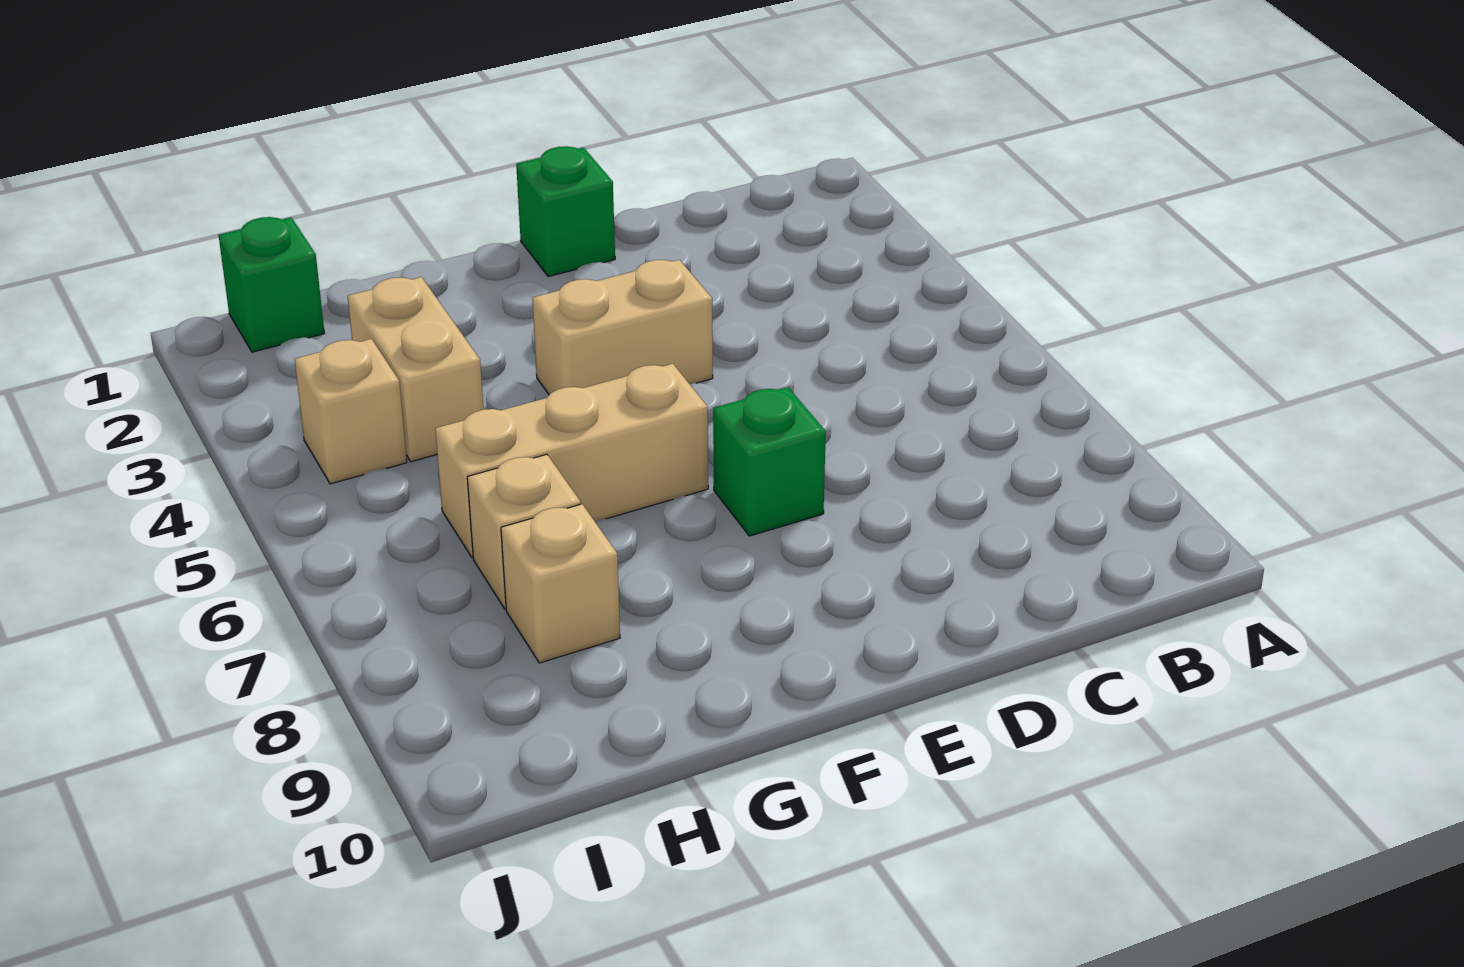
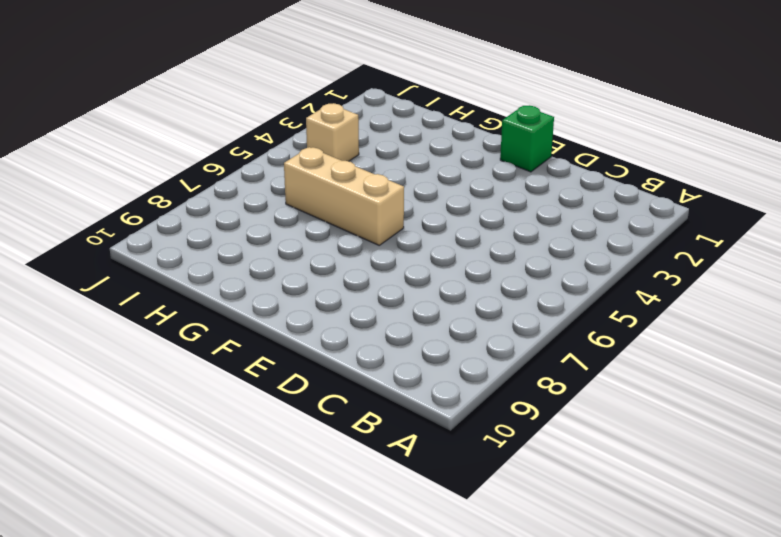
none -> tan 1x2 brick [532,260,713,395]
none -> green 1x1 brick [713,387,826,536]

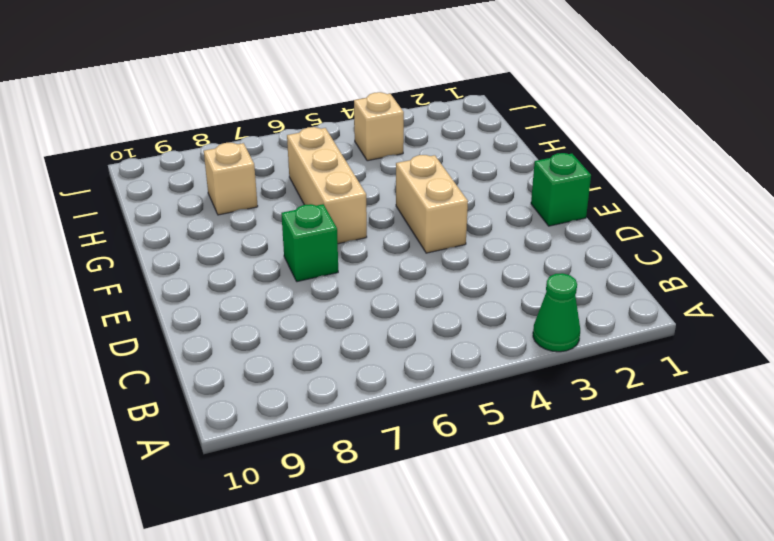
green 1x1 cone [533,273,580,352] -> none
none -> tan 1x2 brick [348,277,484,462]
none -> tan 1x1 brick [467,454,581,609]

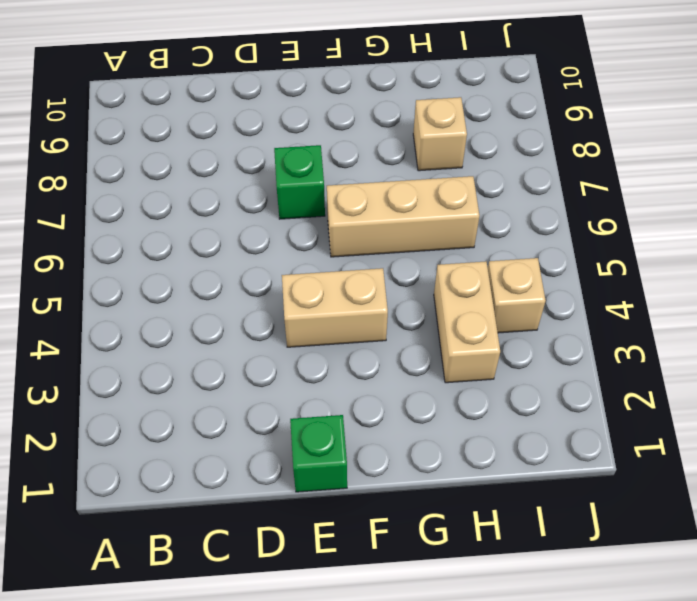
none -> tan 1x1 brick [467,454,581,609]
none -> green 1x1 brick [219,217,324,352]

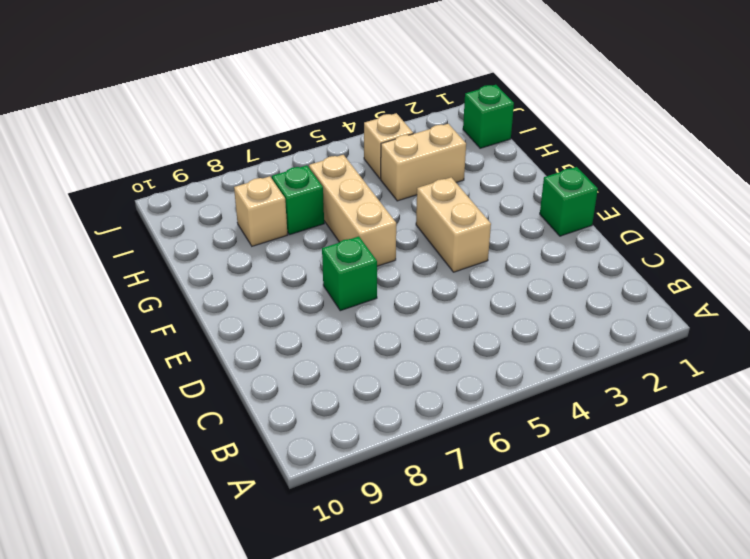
green 1x1 brick [272,165,324,235] -> tan 1x1 brick [467,454,581,609]

